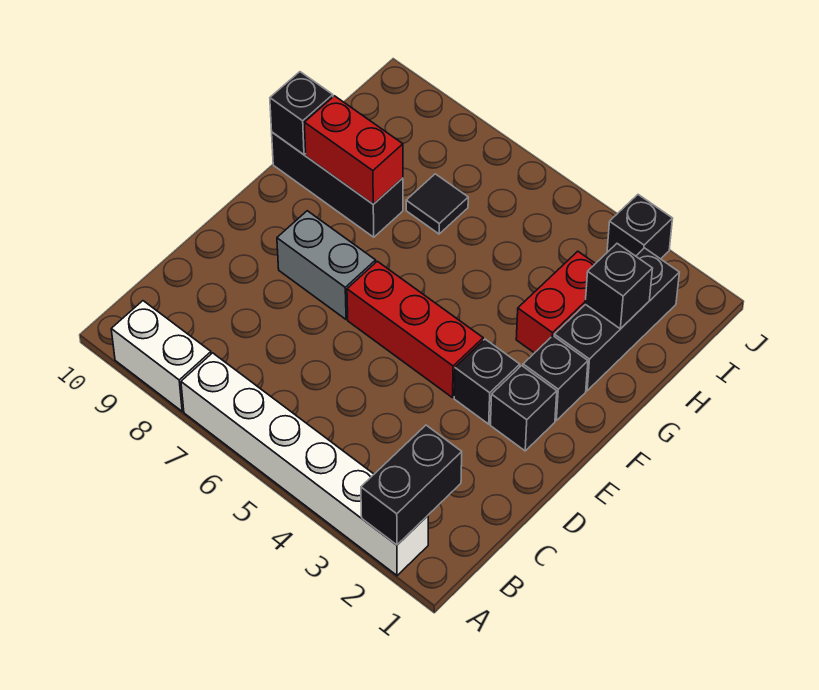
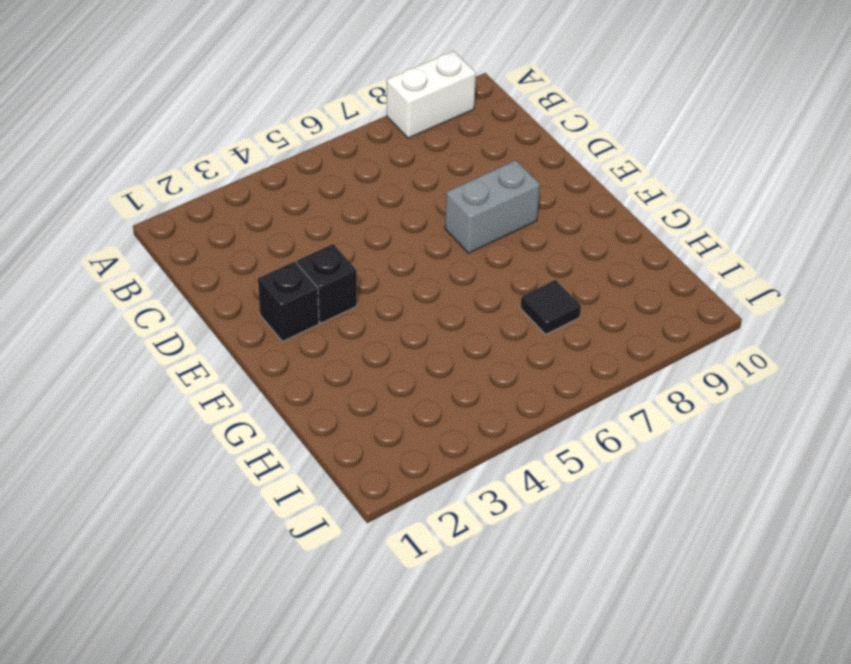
none -> white 1x6 brick [181,353,428,576]
none -> red 1x3 brick [347,261,483,398]
none -> black 1x1 brick [523,336,588,420]

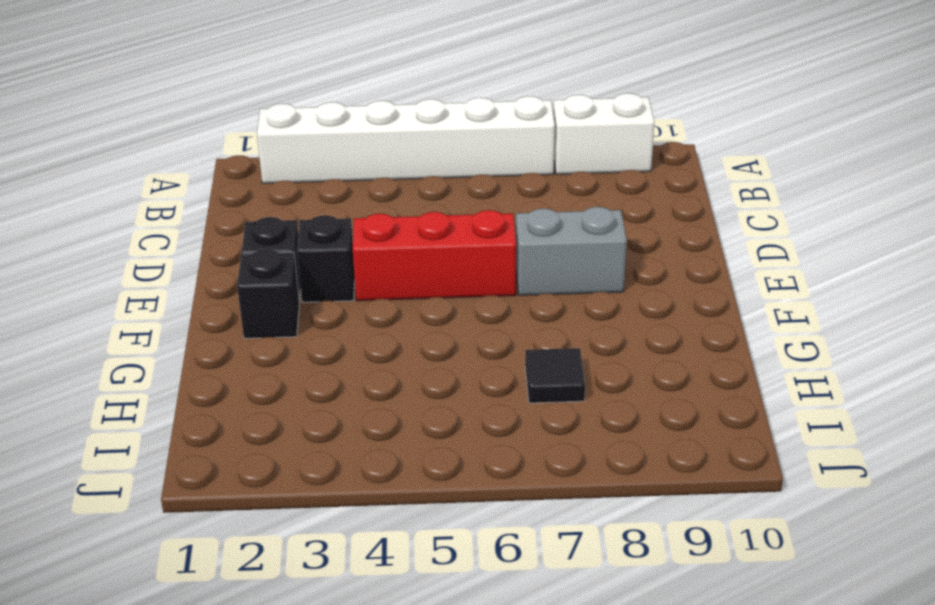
none -> black 1x3 brick [554,248,679,391]
none -> red 1x2 brick [516,251,595,353]
none -> black 1x3 brick [272,132,403,237]

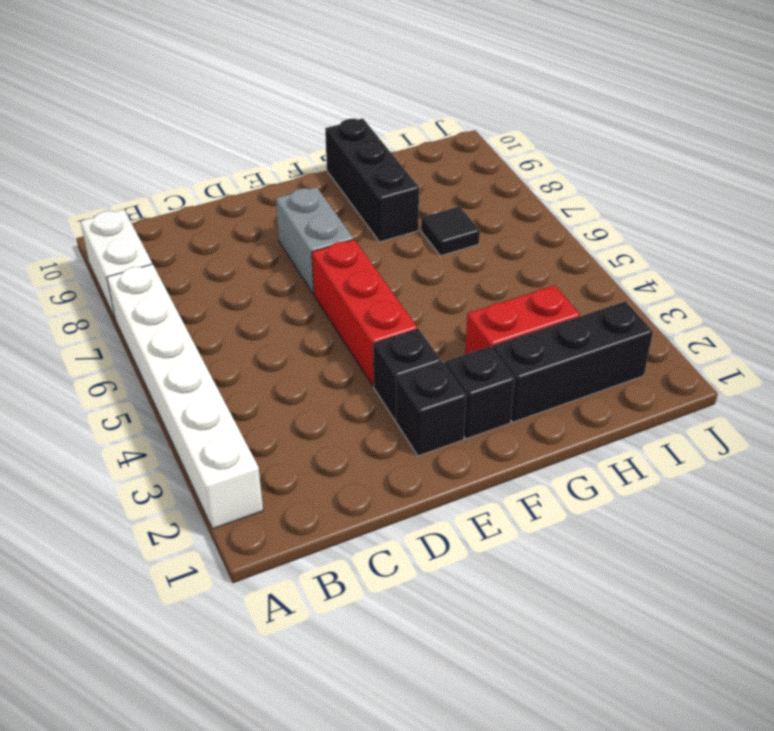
none -> black 1x1 brick [607,195,673,259]
none -> black 1x2 brick [361,425,462,545]
none -> red 1x2 brick [304,96,403,204]

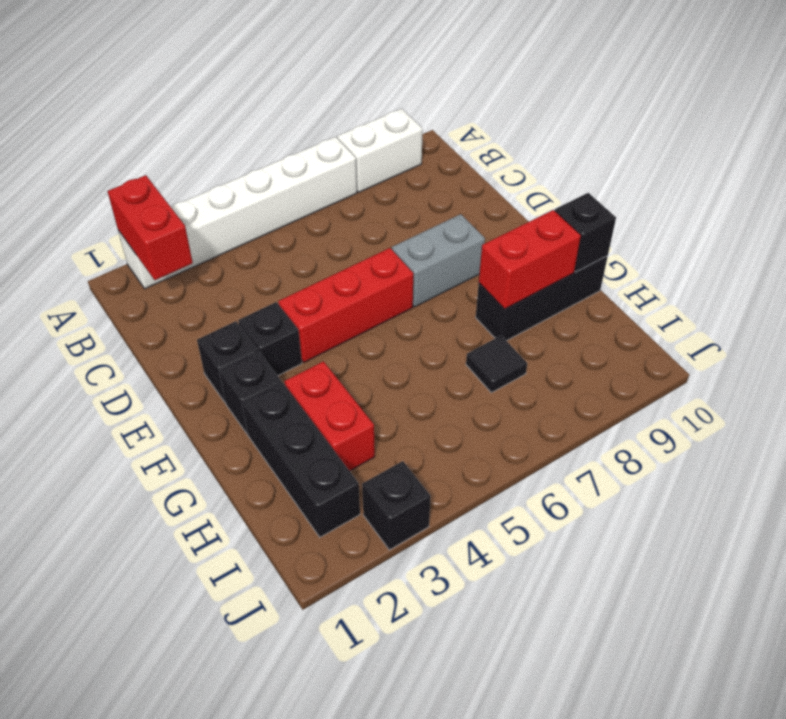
red 1x2 brick [108,175,193,280] -> black 1x2 brick [361,425,462,545]
none -> black 1x1 brick [585,244,653,329]

